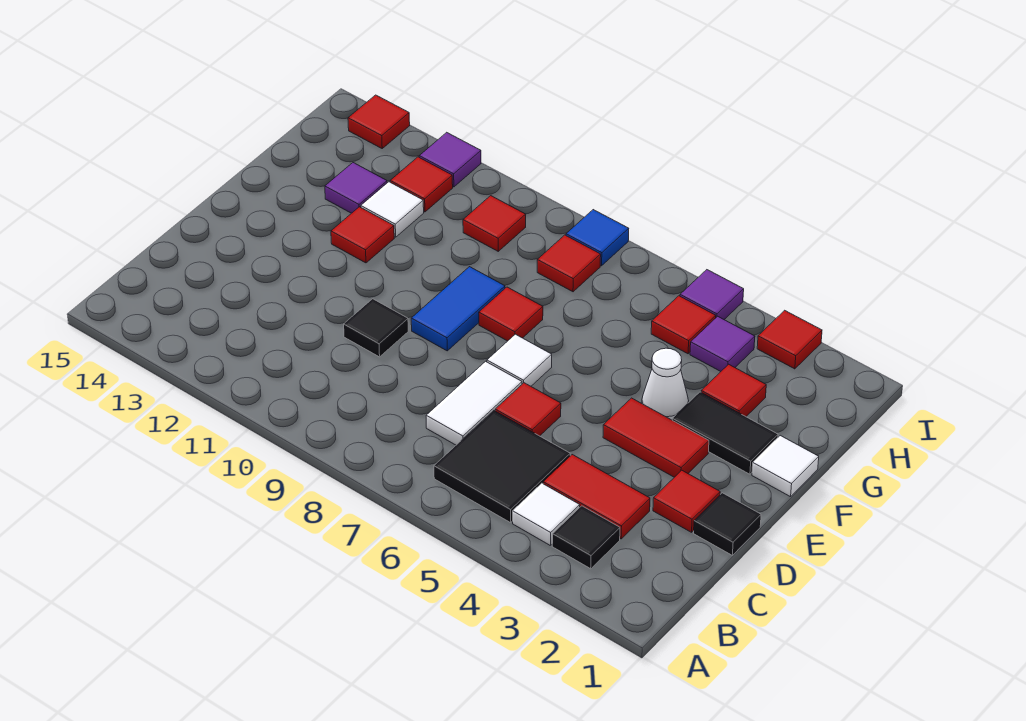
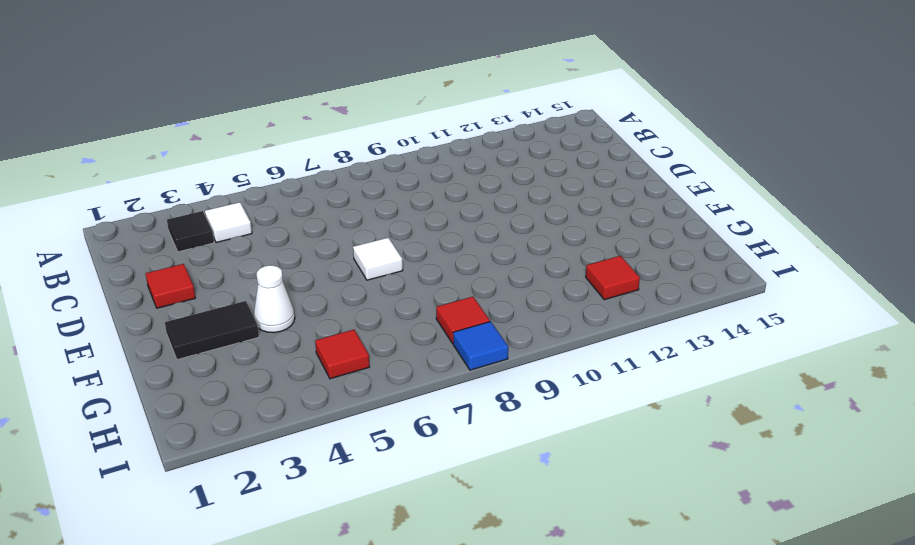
none -> black 2x2 tile [434,411,570,523]
none -> red 1x2 tile [543,455,650,539]
none -> white 1x2 tile [426,361,522,445]
none -> black 1x1 tile [694,493,761,555]

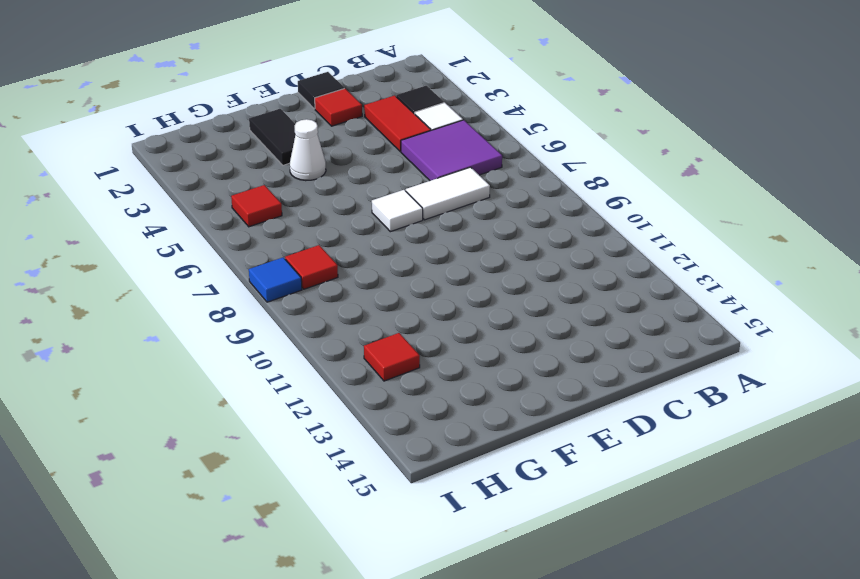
purple 2x2 tile [401,120,502,181] -> black 2x2 tile [434,411,570,523]
none -> red 1x1 tile [495,383,561,436]
none -> black 1x1 tile [344,299,408,357]
none -> red 1x2 tile [603,398,709,477]
none -> blue 1x2 tile [411,267,505,351]

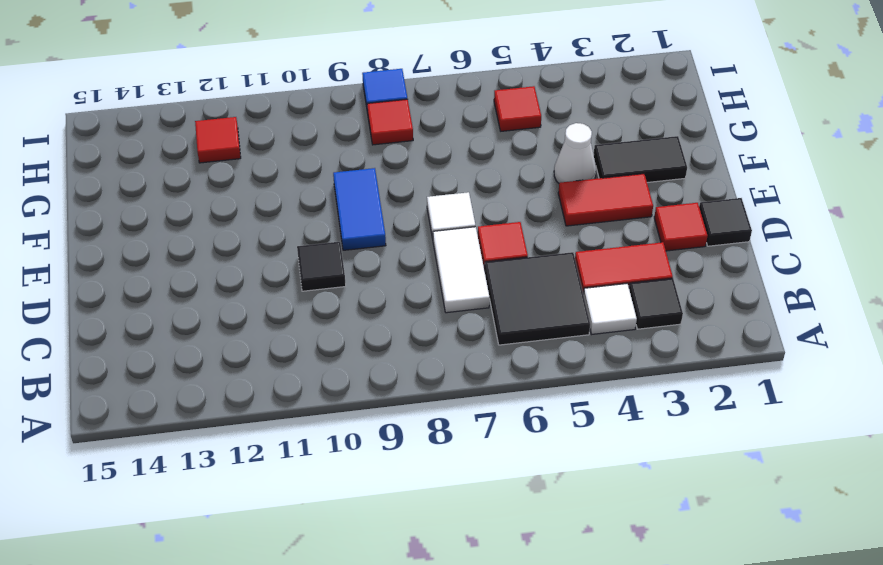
none -> white 1x1 tile [752,436,819,497]
none -> red 1x1 tile [479,287,543,341]
none -> red 1x1 tile [331,207,394,263]
none -> red 1x1 tile [701,364,766,416]

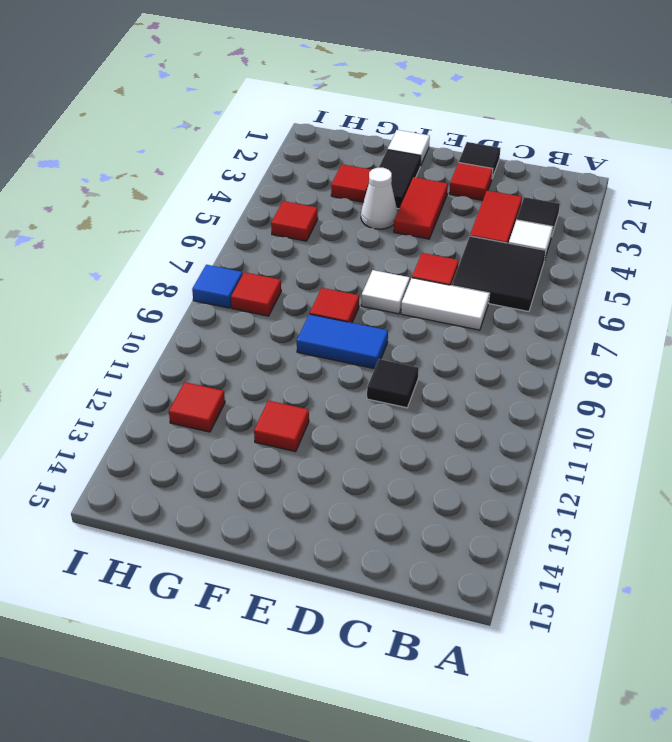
none -> white 1x1 tile [361,182,424,237]
none -> purple 1x1 tile [325,163,387,213]
none -> purple 1x1 tile [690,316,755,371]
none -> red 1x1 tile [463,196,526,251]

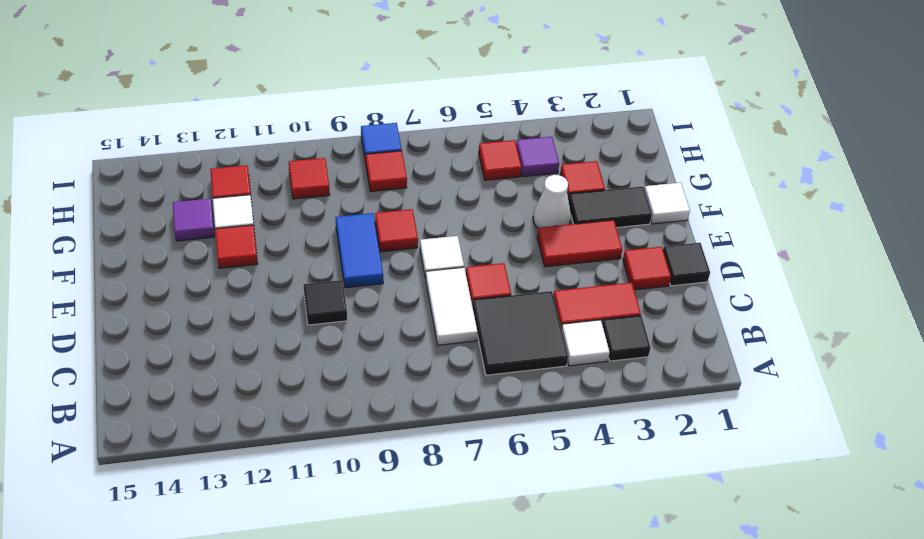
none -> red 1x1 tile [757,310,822,369]
none -> purple 1x1 tile [680,270,744,319]
none -> purple 1x1 tile [419,132,481,187]
none -> red 1x1 tile [348,95,410,148]

